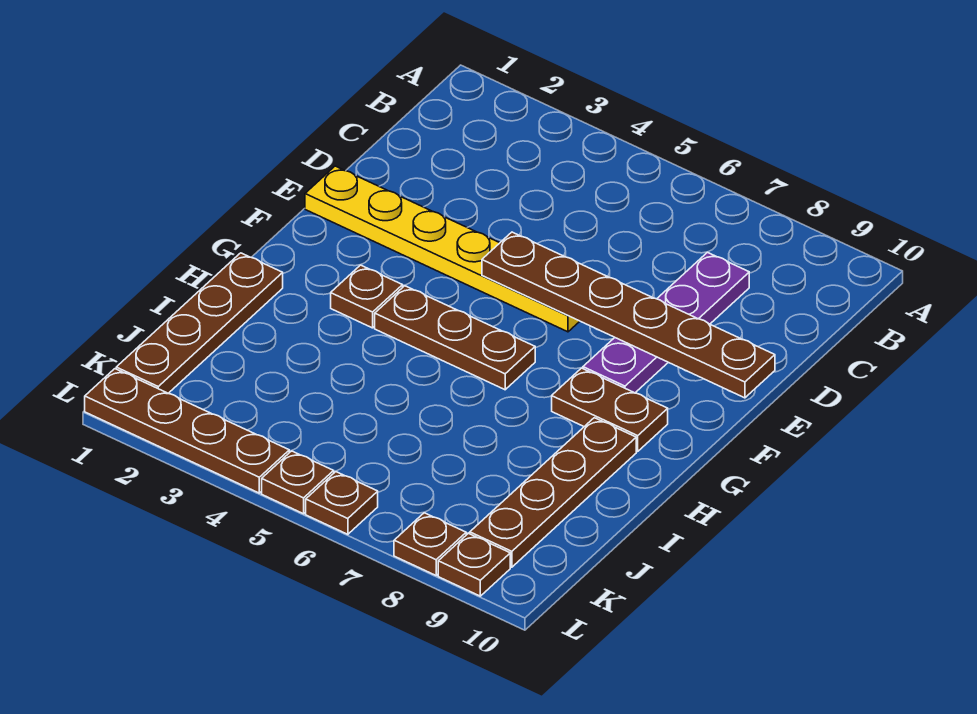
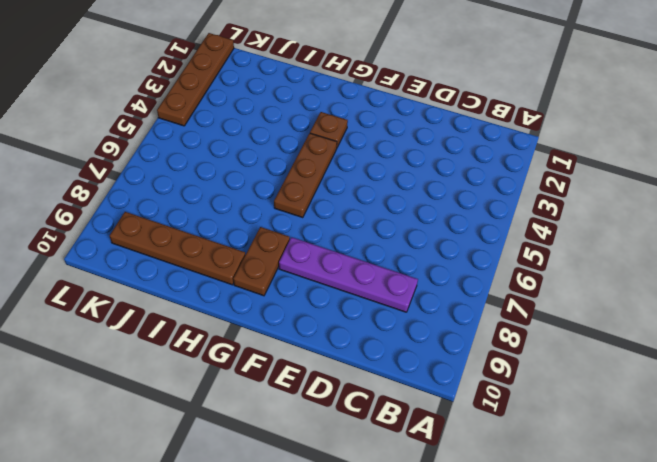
none -> yellow 1x6 plate [305,166,580,332]
none -> brown 1x4 plate [116,253,283,393]
none -> brown 1x1 plate [262,451,334,514]

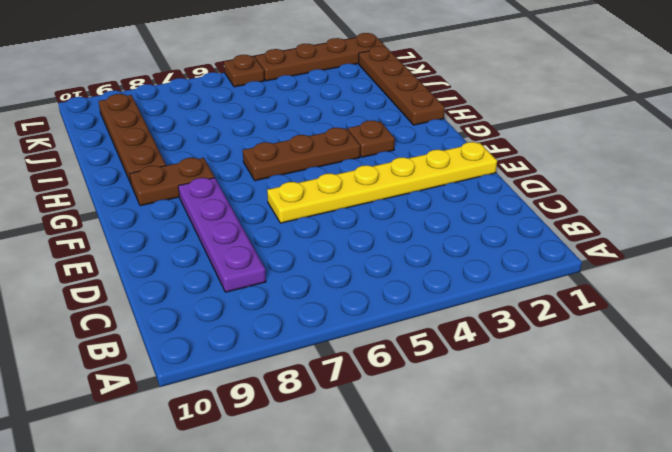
none -> brown 1x1 plate [306,472,378,534]
none -> brown 1x1 plate [394,513,466,575]
none -> brown 1x1 plate [438,533,510,596]

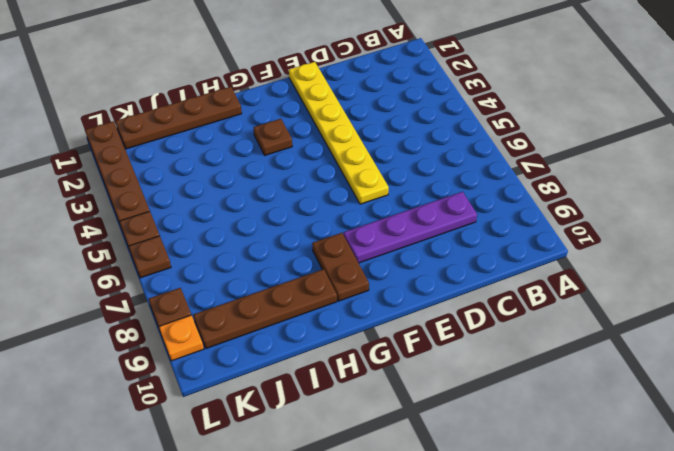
orange 1x1 plate [159,315,204,361] -> brown 1x1 plate [438,533,510,596]
none -> brown 1x3 plate [375,286,535,390]
none -> brown 1x6 plate [482,232,775,398]

